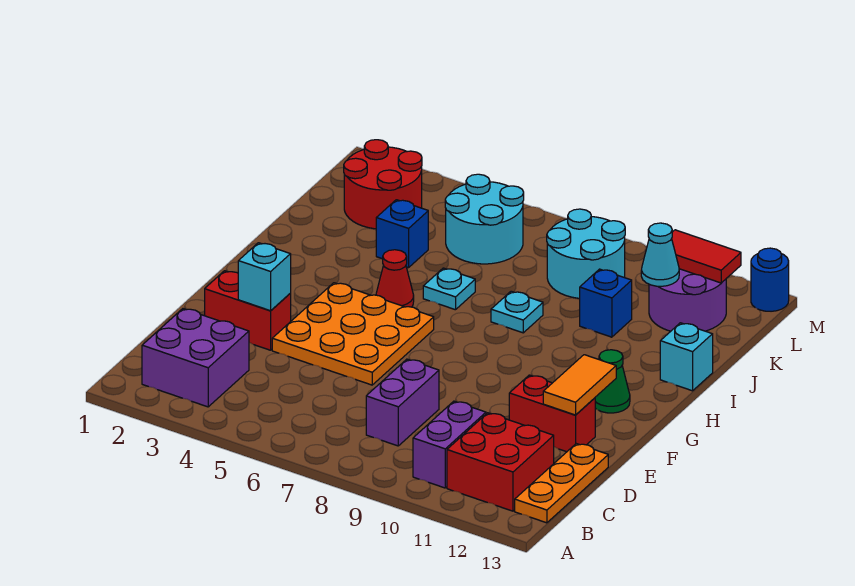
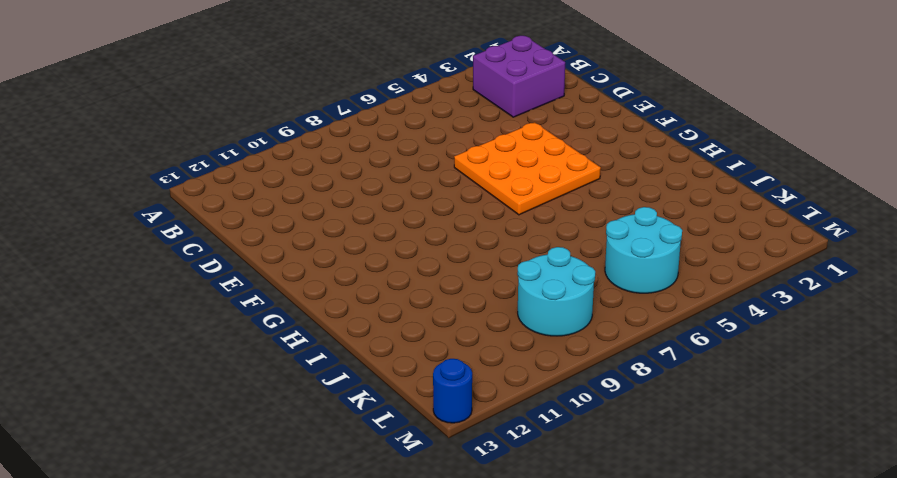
none -> purple 1x2 brick [413,401,486,488]
none -> red 2x2 brick [447,413,554,511]
none -> orange 1x3 plate [515,444,608,523]

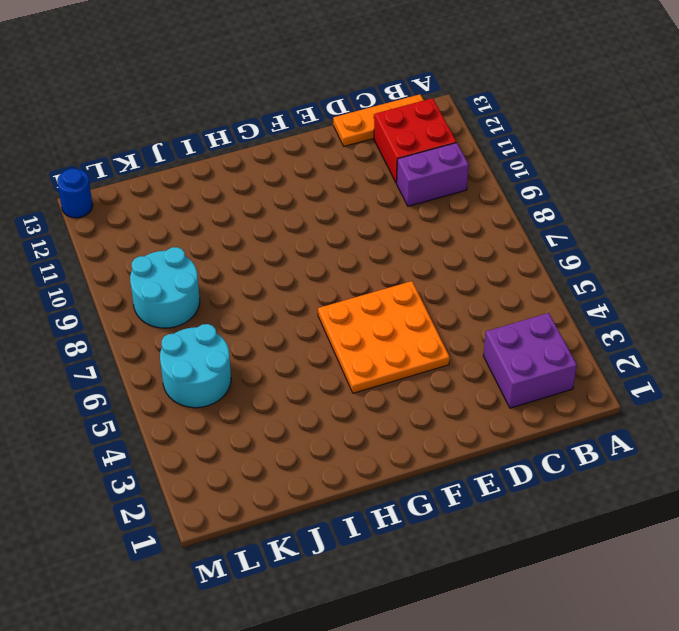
none -> purple 1x2 brick [366,359,439,446]
none -> red 1x2 brick [205,271,291,350]
none -> red 1x2 brick [509,375,595,452]

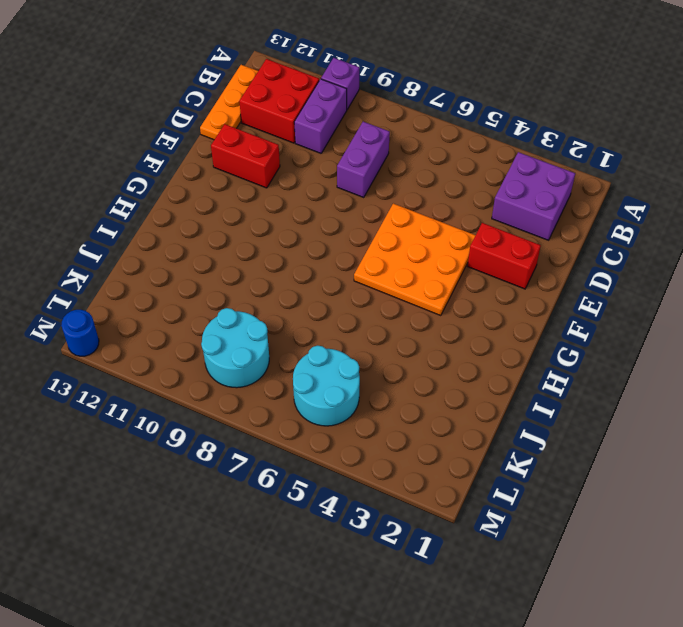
purple 1x1 brick [321,58,359,109] -> none
none -> green 1x1 cone [595,350,630,413]
none -> red 1x1 cone [376,250,414,307]
none -> cyan 1x1 plate [423,268,475,310]

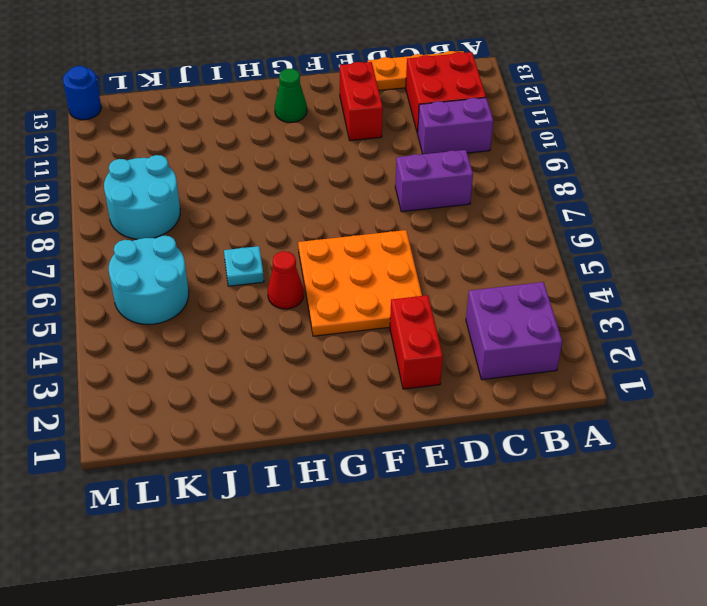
none -> cyan 1x1 plate [491,291,543,333]
none -> cyan 1x1 brick [660,323,713,391]
none -> blue 1x1 brick [376,200,428,268]

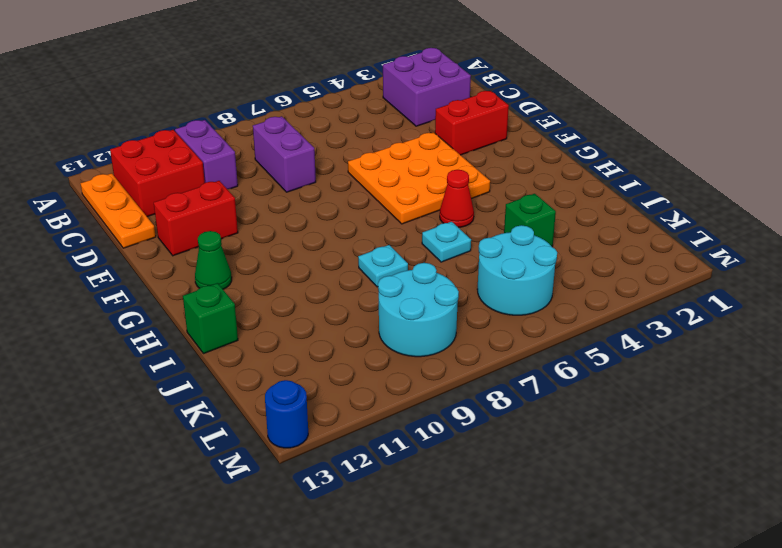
green 1x1 brick [183,283,238,354] -> cyan 1x1 brick [660,323,713,391]
green 1x1 brick [504,194,556,246] -> blue 1x1 brick [376,200,428,268]
none -> blue 1x1 brick [580,269,632,337]
none -> red 2x2 round brick [344,140,422,229]
none -> purple 2x2 round brick [649,269,726,331]

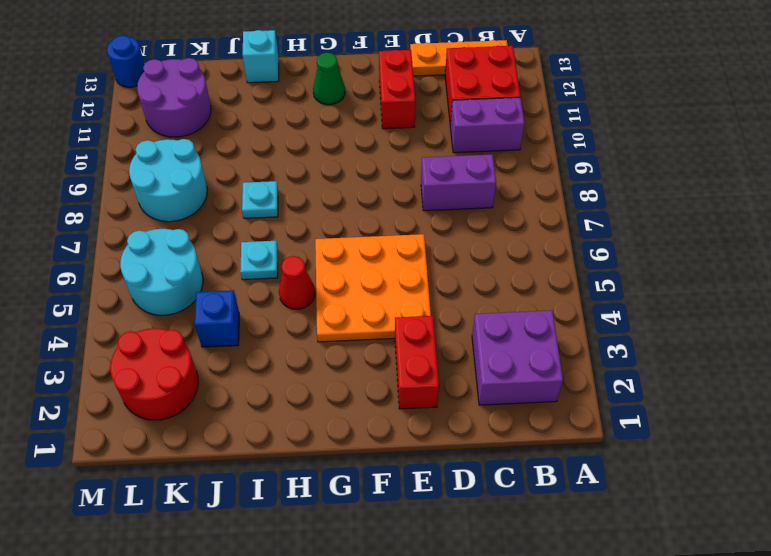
none -> blue 1x1 brick [580,269,632,337]
none -> cyan 1x1 brick [238,243,291,311]
none -> orange 1x2 tile [543,355,616,415]

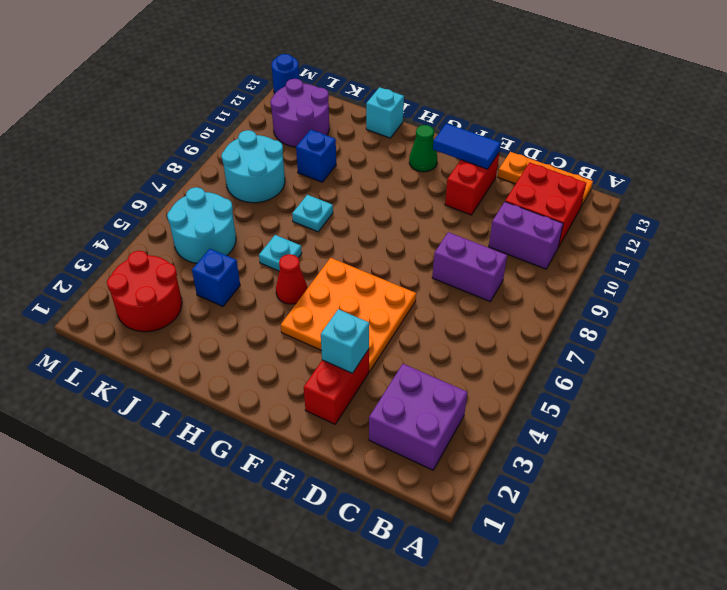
blue 1x2 tile [433,123,501,169] -> orange 1x2 tile [543,355,616,415]
none -> cyan 1x1 cone [641,223,679,286]
none -> red 1x2 tile [672,230,741,283]

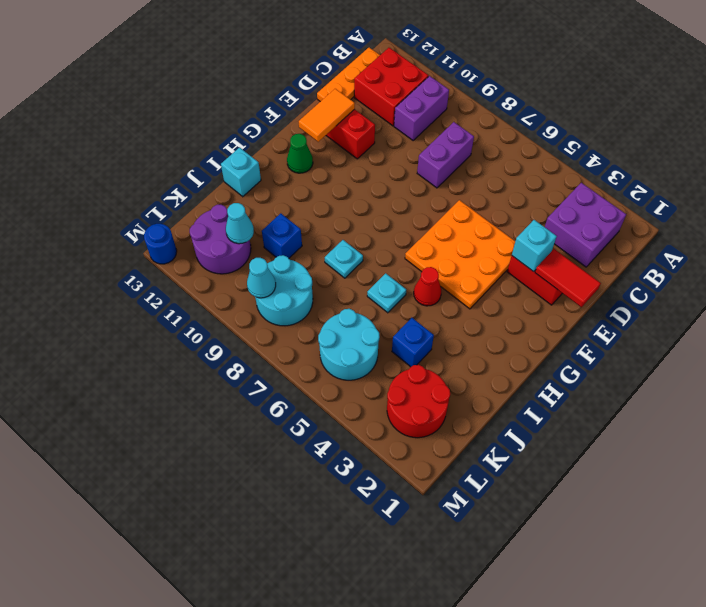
red 1x2 tile [535,249,601,307] -> red 1x2 tile moved to [672,230,741,283]
cyan 1x1 cone [247,258,276,298] -> none

